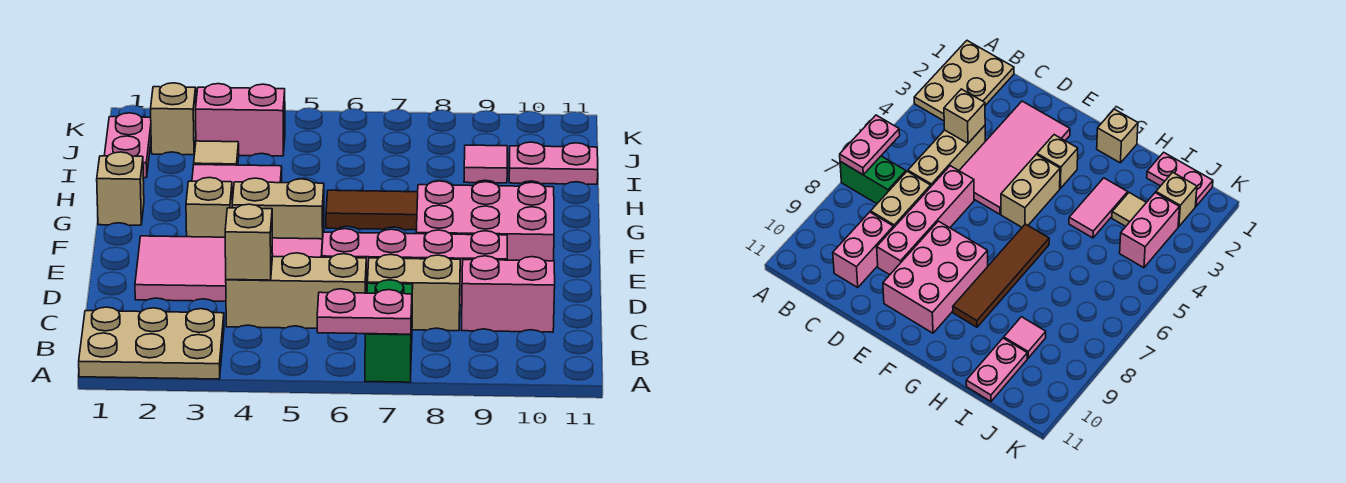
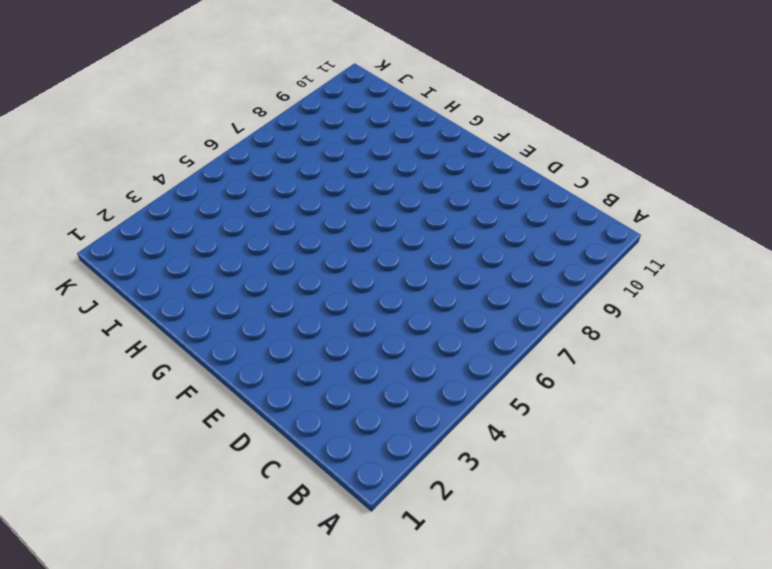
none -> tan 2x3 plate [79,307,224,379]
none -> green 1x2 brick [365,280,413,382]
none -> tan 1x3 brick [226,253,366,328]

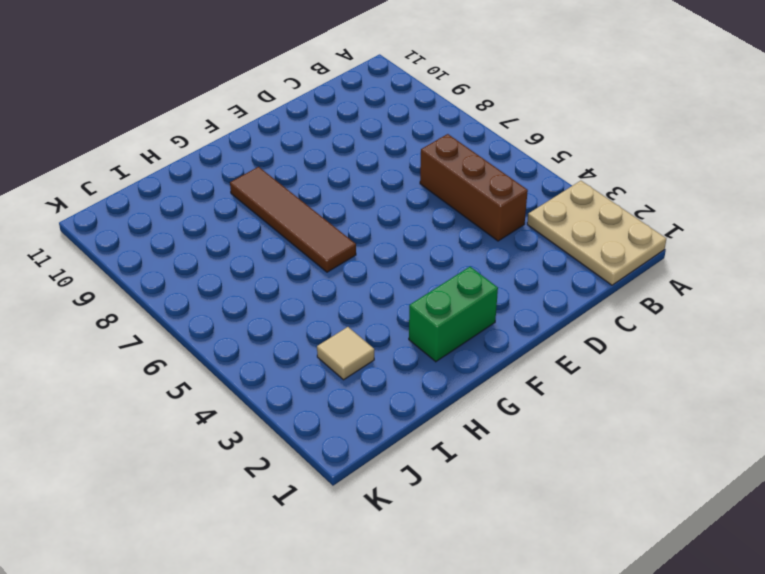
brown 1x3 brick [420,134,528,241] -> tan 1x3 brick [226,253,366,328]
green 1x2 brick [409,267,498,362] -> green 1x2 brick moved to [365,280,413,382]
none -> tan 1x2 brick [368,254,460,331]
none -> pink 1x2 brick [462,256,555,332]
none -> pink 2x4 tile [135,236,322,301]

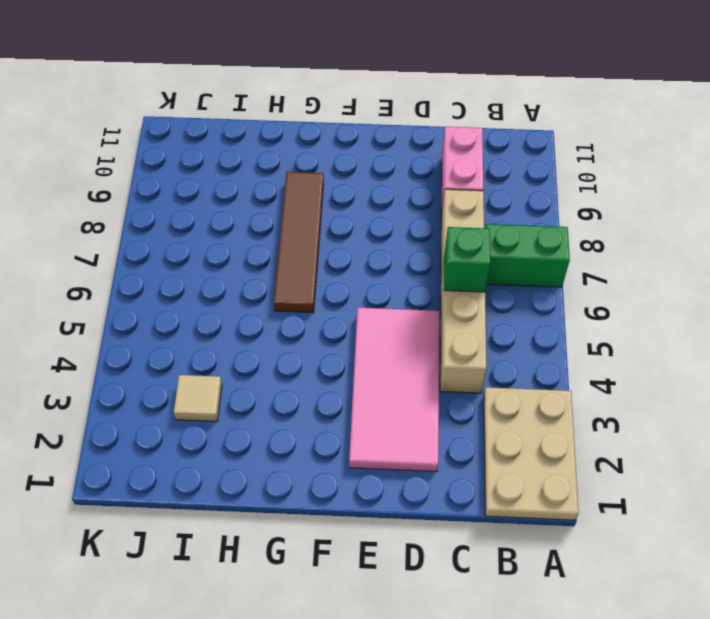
green 1x1 brick [444,227,490,292] -> none
none -> pink 1x4 brick [322,229,507,305]
none -> pink 2x3 brick [416,181,554,261]
none -> tan 1x1 brick [186,177,232,237]

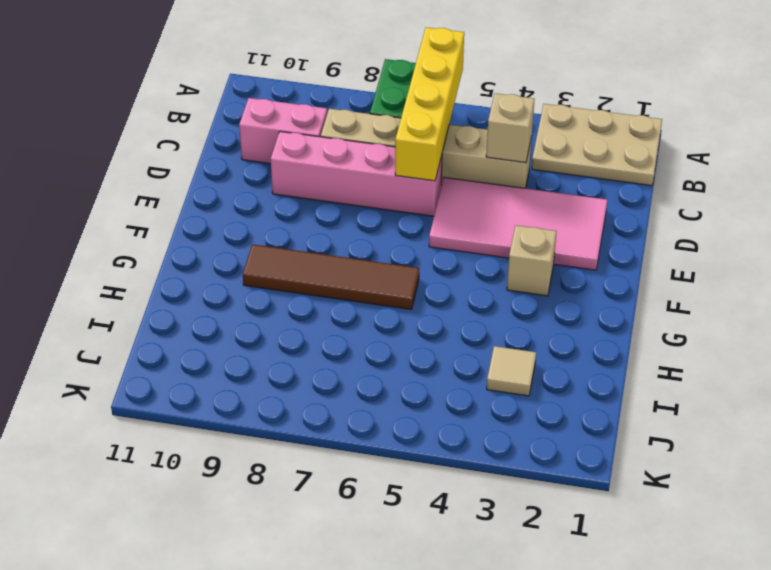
yellow 1x4 brick [395,27,464,181] -> pink 1x2 plate [317,289,412,334]
none -> pink 2x3 brick [416,181,554,261]
none -> tan 1x2 brick [232,178,324,243]
none -> tan 1x1 brick [97,152,144,225]

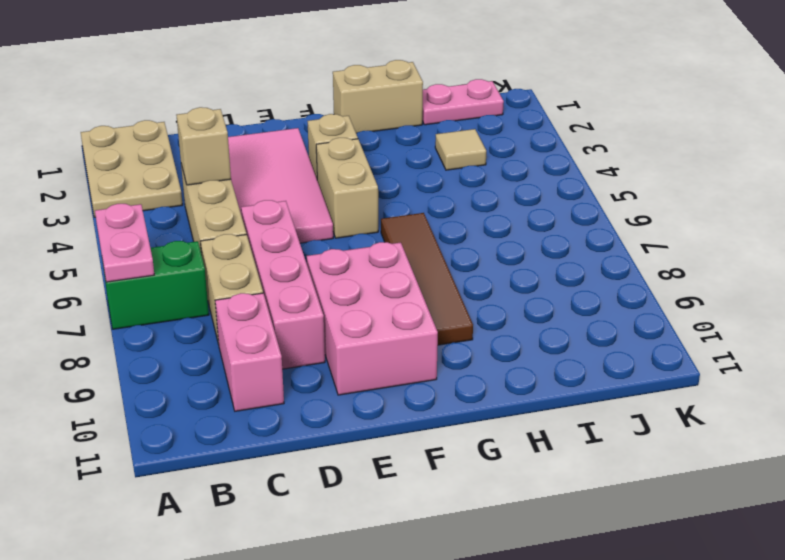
tan 1x2 brick [333,60,423,134] -> tan 1x1 brick [97,152,144,225]
none -> pink 1x2 tile [192,165,282,201]
none -> pink 1x1 tile [464,145,507,183]
none -> pink 1x2 plate [509,142,598,184]

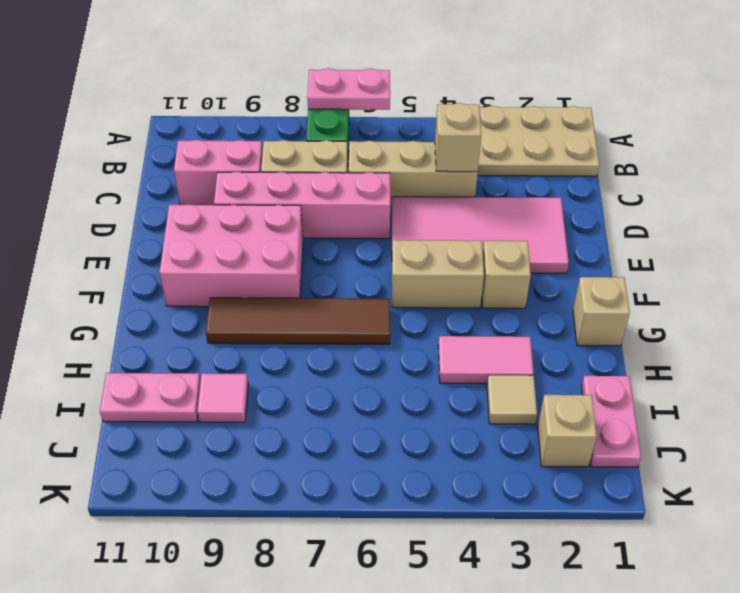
none -> pink 1x2 brick [195,84,285,156]

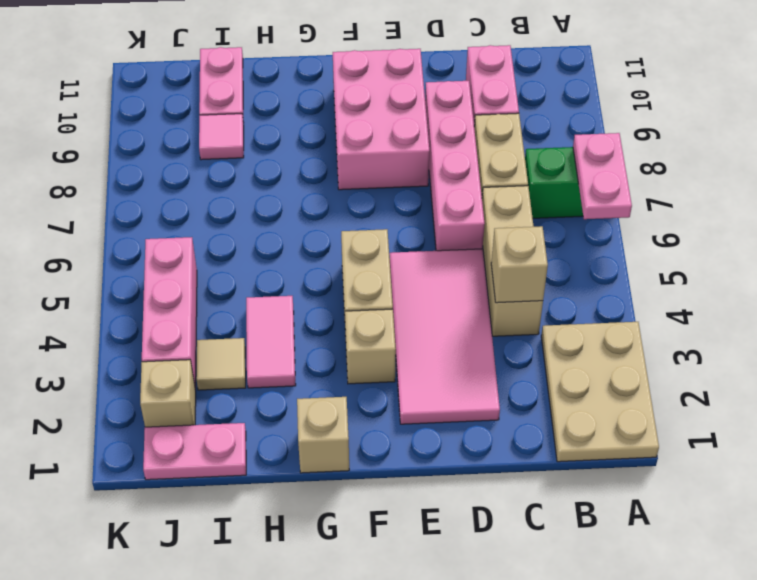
pink 1x3 brick [142,237,197,390] -> pink 1x2 brick [195,84,285,156]
none -> brown 1x4 tile [326,190,418,230]

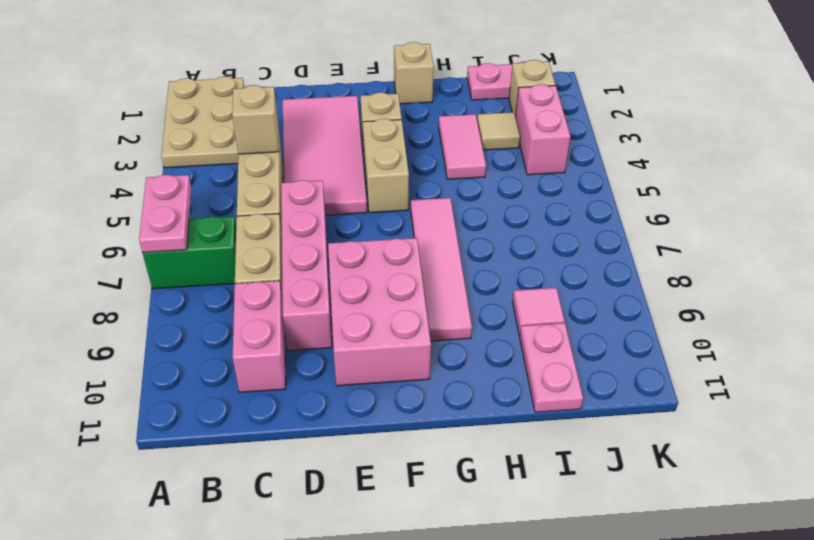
pink 1x4 tile [411,198,472,341] -> brown 1x4 tile [326,190,418,230]

